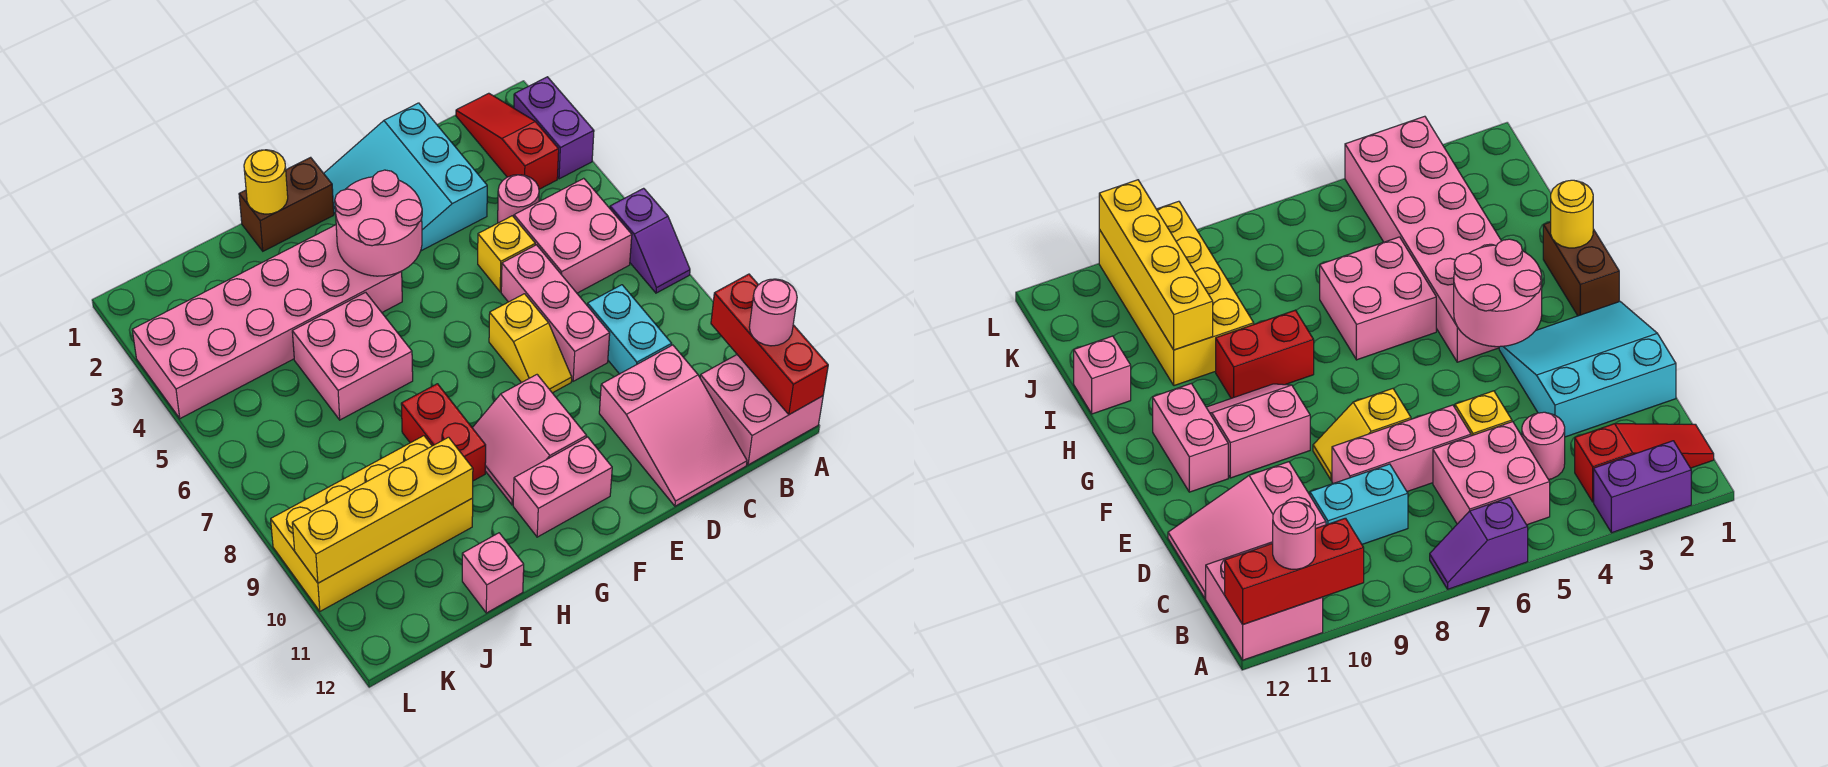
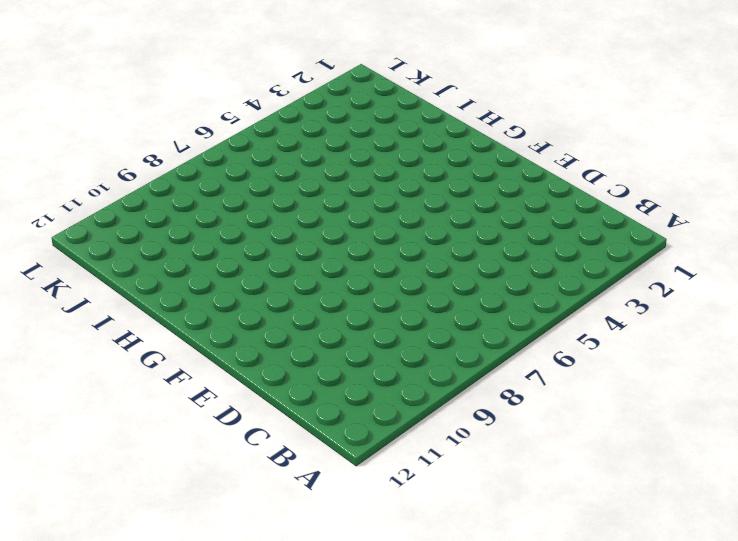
none -> purple 1x2 brick [514,77,594,179]
none -> purple 1x2 slope [610,188,690,293]
none -> pink 2x2 brick [700,355,823,465]

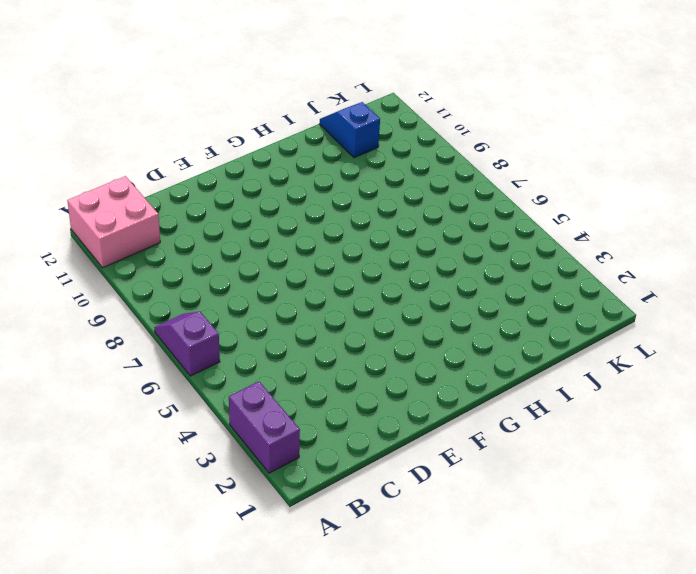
blue 1x2 slope [319,102,380,158] -> none
none -> red 1x3 slope [456,93,559,189]
none -> pink 2x2 brick [514,178,632,293]
none -> pink 1x1 round brick [498,175,539,223]

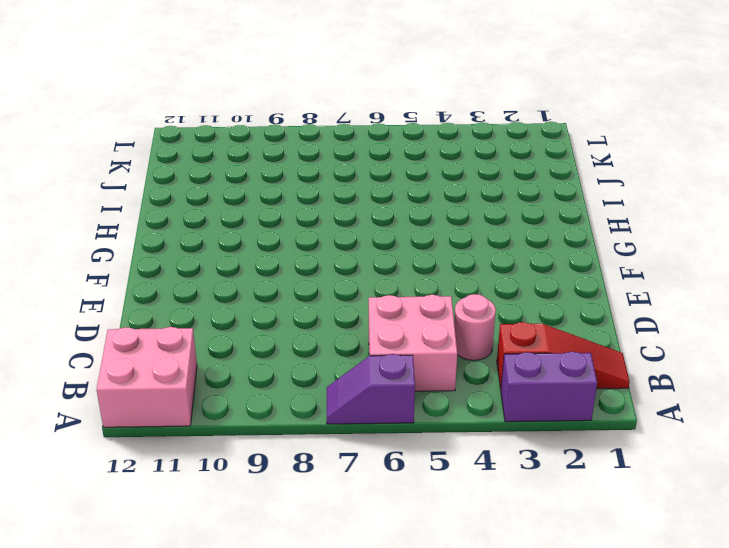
none -> cyan 1x2 brick [587,285,672,374]
none -> pink 2x3 slope [599,345,747,506]
none -> cyan 3x3 slope [324,103,487,251]

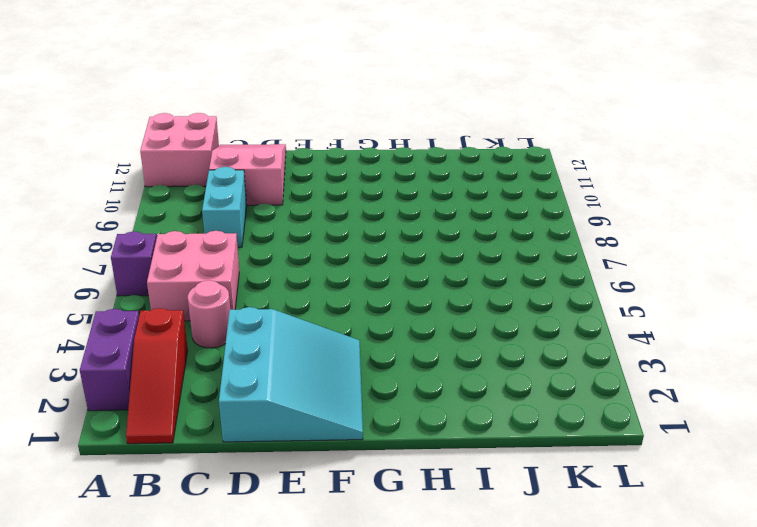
none -> yellow 1x1 brick [478,216,535,292]
none -> pink 1x3 brick [501,245,610,381]
none -> yellow 1x2 slope [489,294,572,393]

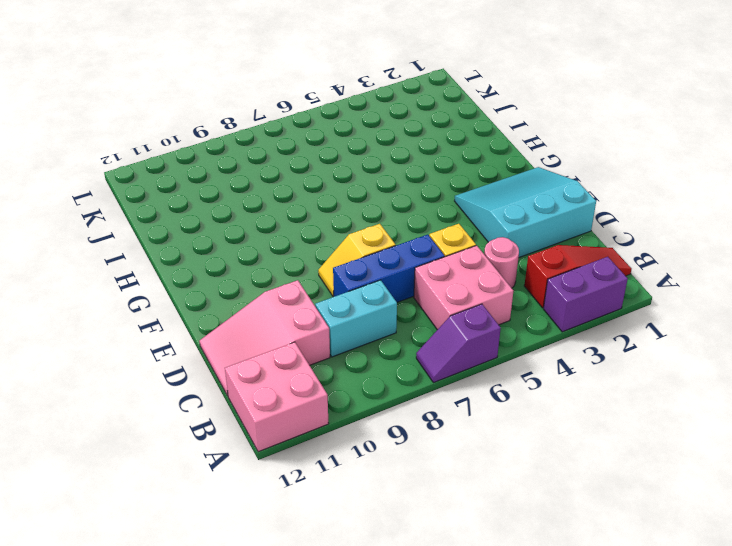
blue 1x3 brick [333,235,445,302] -> pink 1x3 brick [501,245,610,381]
none -> pink 2x2 slope [473,375,586,505]
none -> pink 1x2 brick [513,437,612,537]
none -> brown 1x2 brick [239,157,334,251]

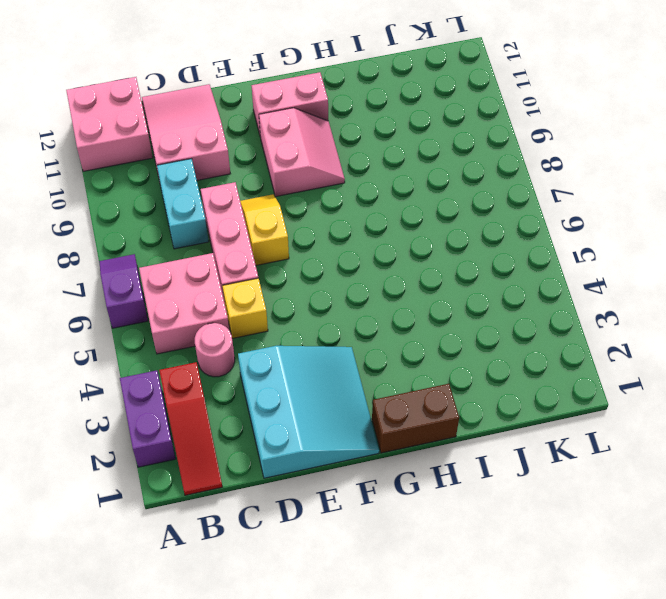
none -> pink 2x6 brick [132,225,402,419]
none -> pink 2x2 brick [292,292,413,420]
none -> red 1x2 brick [401,384,486,481]

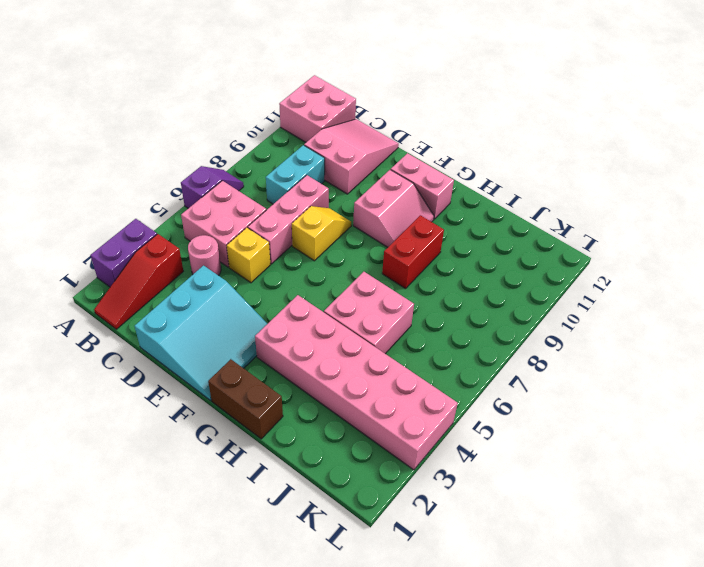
none -> yellow 2x4 brick [271,436,473,611]
none -> pink 1x1 brick [462,533,524,613]
none -> red 1x3 brick [711,274,828,415]

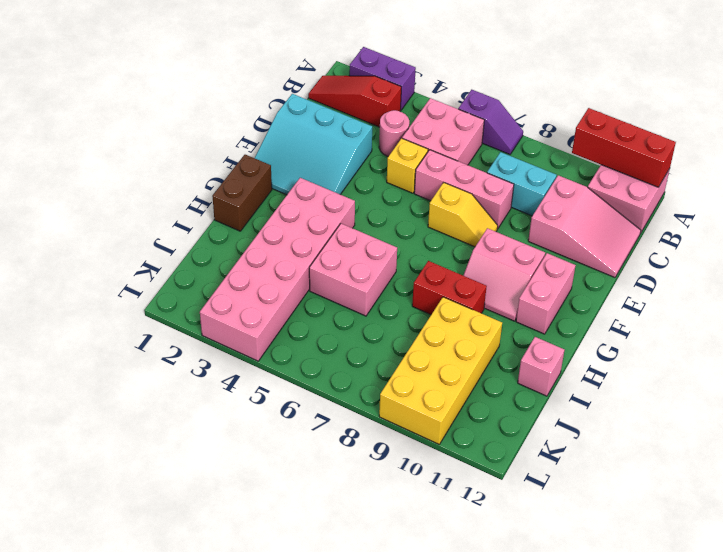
none -> pink 2x2 round brick [335,170,422,276]
none -> yellow 1x1 round brick [244,150,288,214]
none -> yellow 1x4 brick [292,437,473,583]

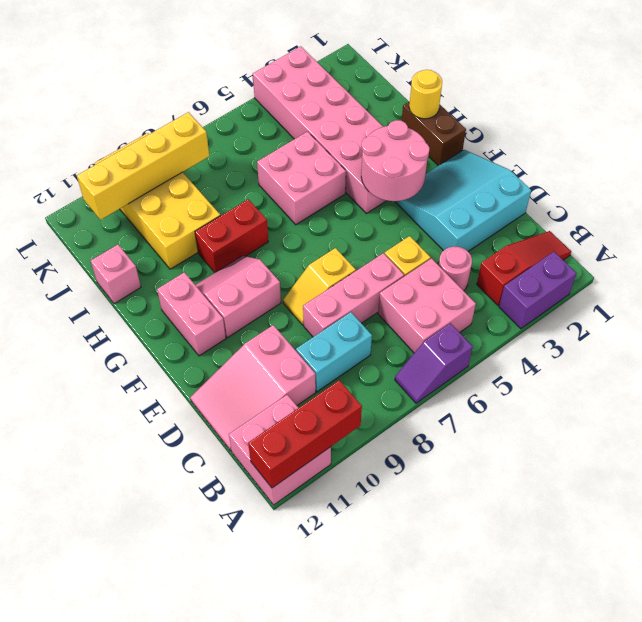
yellow 1x4 brick [77,112,209,220] -> yellow 1x4 brick turned to [292,437,473,583]
none -> pink 1x1 round brick [749,279,797,346]

